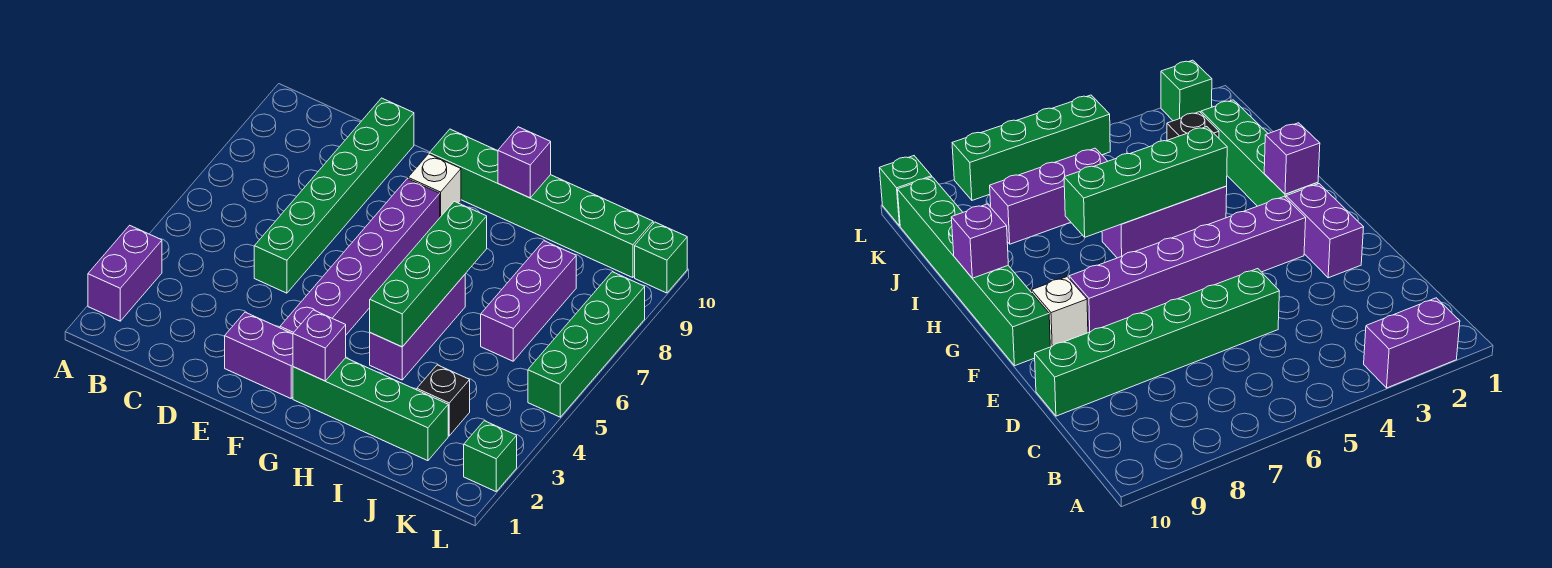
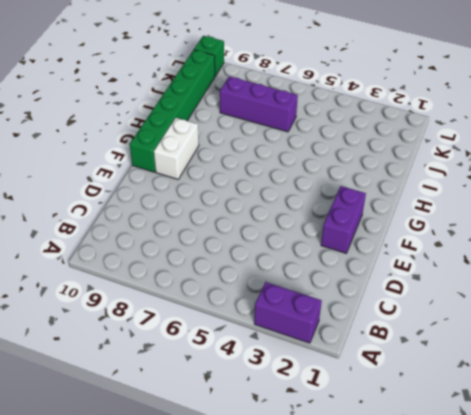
white 1x2 brick [154,118,199,179] -> white 1x1 brick [408,154,461,217]
none -> green 1x6 brick [254,98,414,293]
none -> purple 1x6 brick [280,179,440,335]
none -> green 1x4 brick [293,358,448,461]

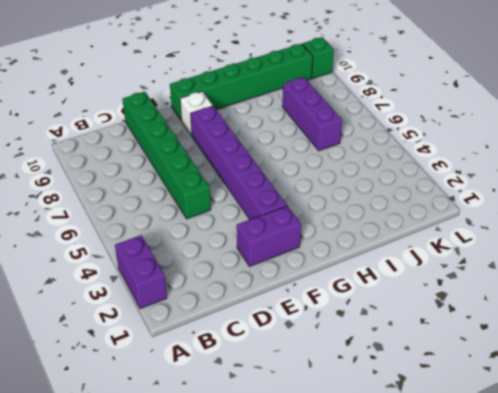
none -> green 1x4 brick [293,358,448,461]
none -> purple 1x3 brick [370,275,465,380]
none -> black 1x1 brick [417,365,470,436]

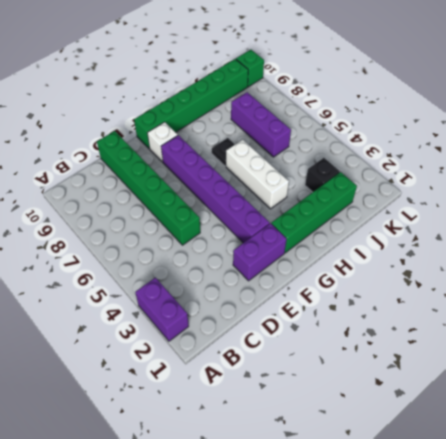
white 1x3 brick [226,139,289,209] -> purple 1x3 brick [370,275,465,380]
black 1x1 plate [212,138,235,166] -> none
none -> green 1x1 brick [464,421,517,491]
none -> green 1x4 brick [528,272,645,417]
none -> purple 1x1 brick [293,310,346,381]

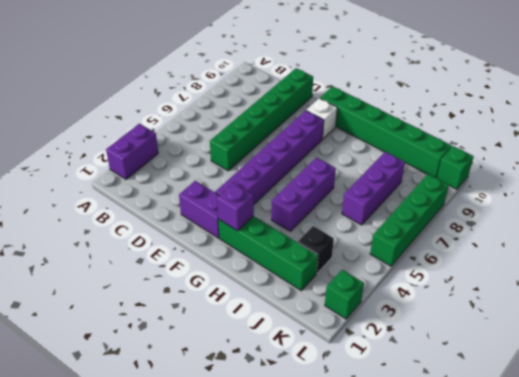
none -> green 1x4 brick [370,201,487,347]
none -> purple 1x1 brick [498,127,551,198]

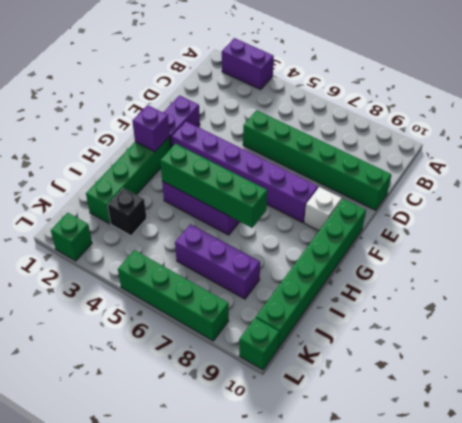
none -> purple 1x1 brick [498,127,551,198]

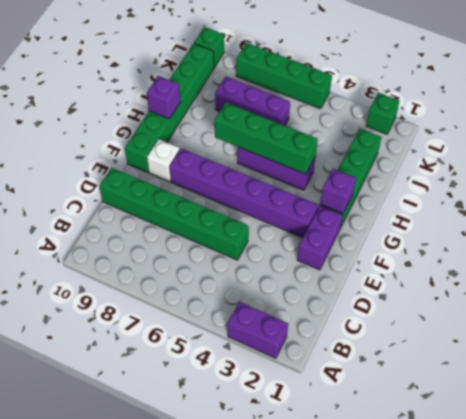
none -> black 1x1 brick [417,365,470,436]

